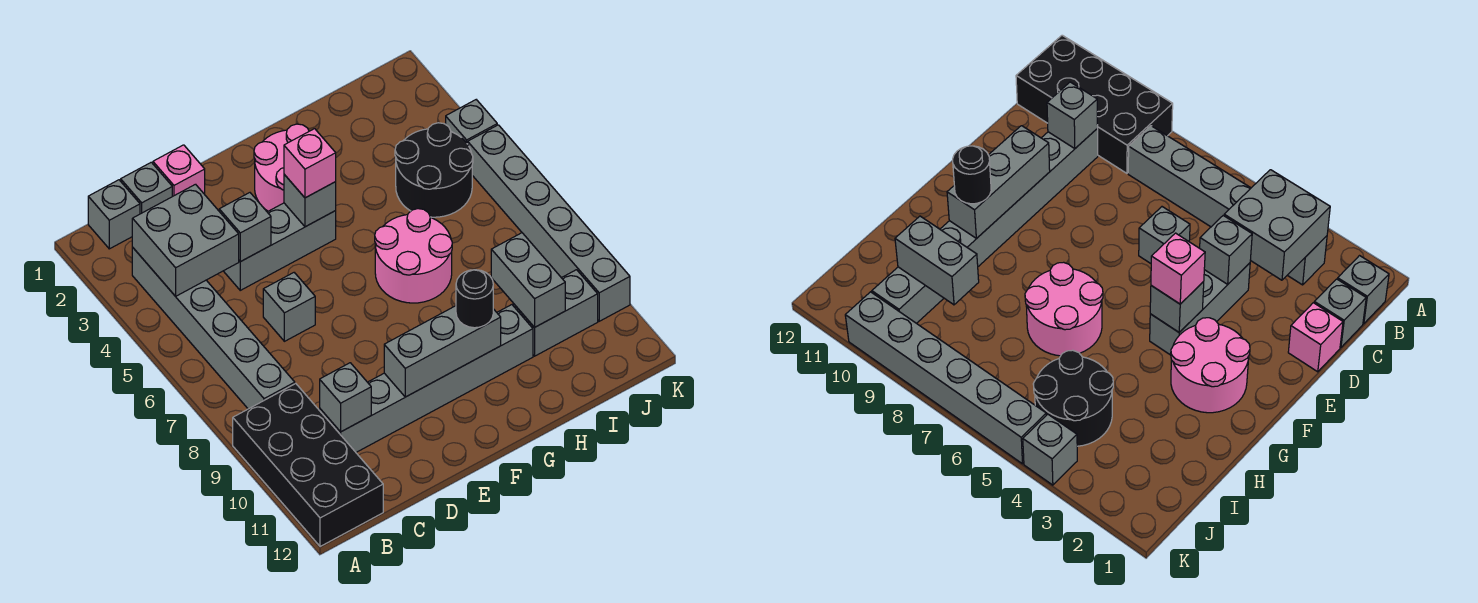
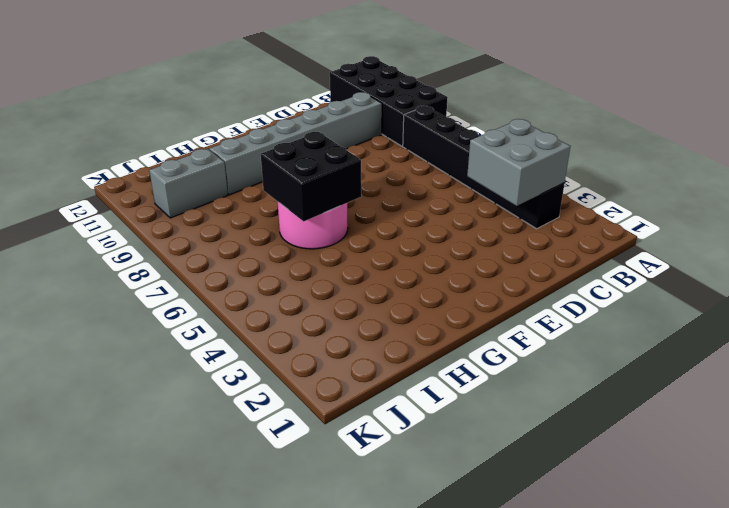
black 1x6 brick [403,106,565,229] -> grey 1x6 brick [132,247,295,409]
black 2x2 brick [261,132,361,221] -> none
none -> grey 1x1 brick [88,180,140,249]
none -> grey 1x1 brick [121,162,172,214]
none -> pink 1x1 brick [153,145,205,196]

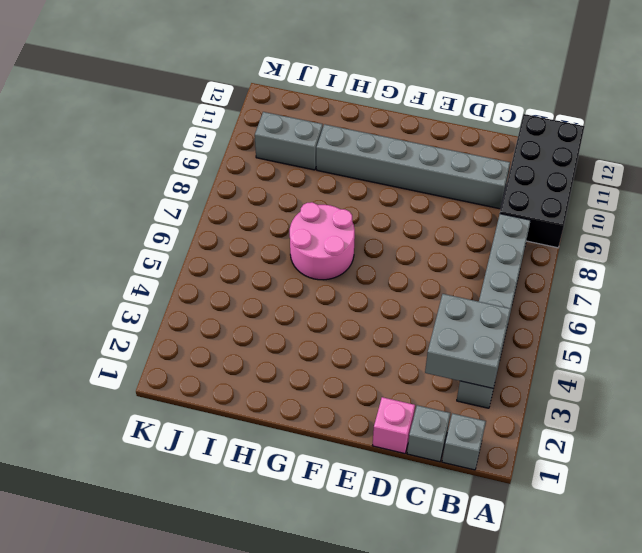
none -> grey 1x3 brick [224,203,336,290]
none -> grey 1x1 brick [263,273,315,341]
none -> pink 2x2 round brick [254,124,309,211]

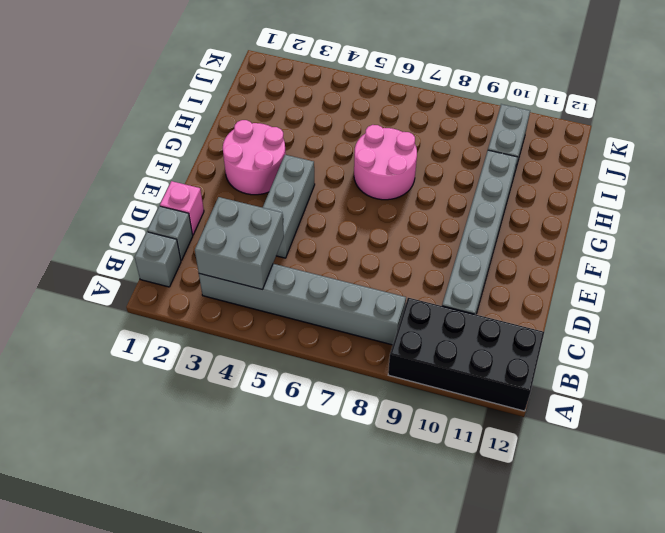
none -> grey 1x1 brick [263,273,315,341]
none -> black 2x2 round brick [395,123,473,217]
none -> grey 1x1 brick [446,100,497,144]

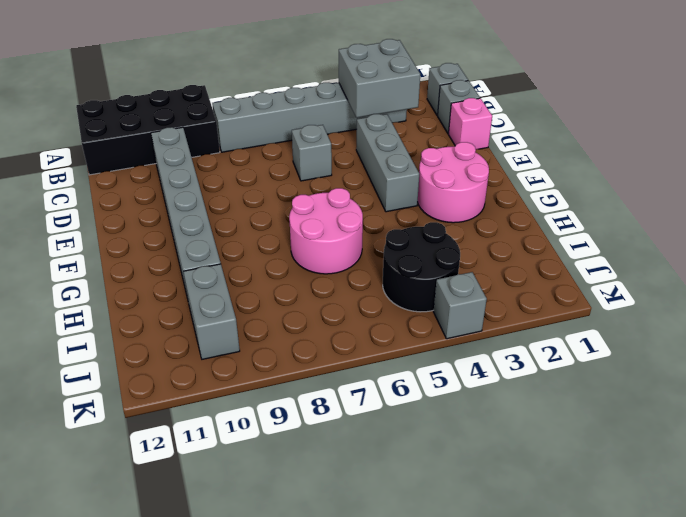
none -> grey 1x6 brick [468,125,630,321]
none -> grey 1x1 brick [320,363,371,432]
none -> grey 1x1 brick [219,193,271,262]

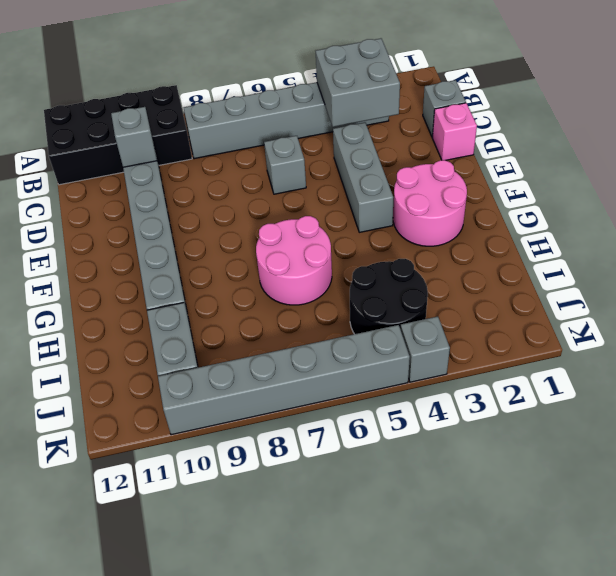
none -> grey 1x1 brick [88,180,140,249]
none -> grey 1x1 brick [219,193,271,262]
none -> grey 1x3 brick [384,306,501,397]

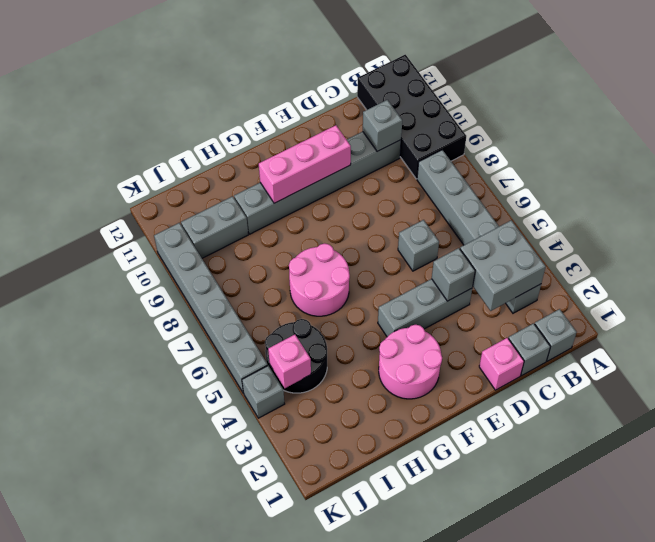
pink 1x3 brick [259,125,351,203] -> grey 1x3 brick [384,306,501,397]
pink 1x1 brick [268,335,311,388] -> pink 1x1 brick moved to [284,129,336,198]
none -> grey 1x1 brick [284,174,336,227]
none -> grey 1x2 brick [491,233,565,327]
none -> black 1x1 round brick [456,270,493,328]

